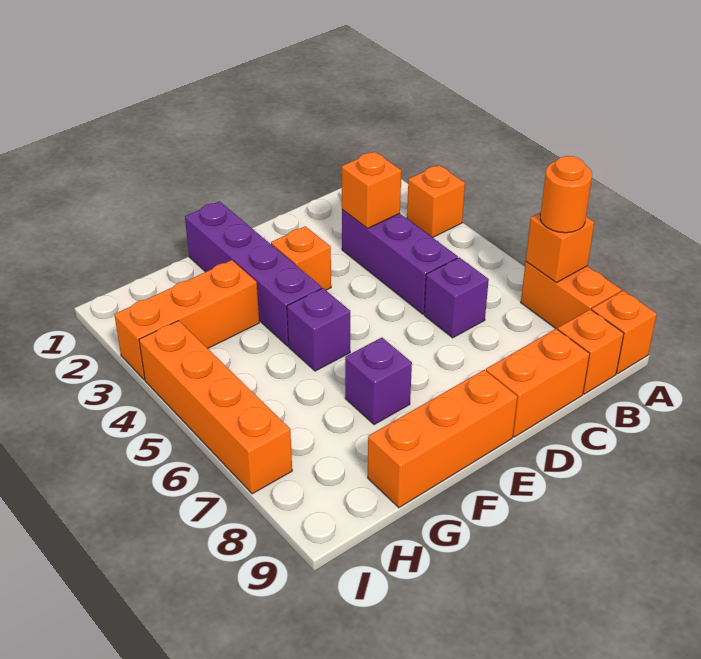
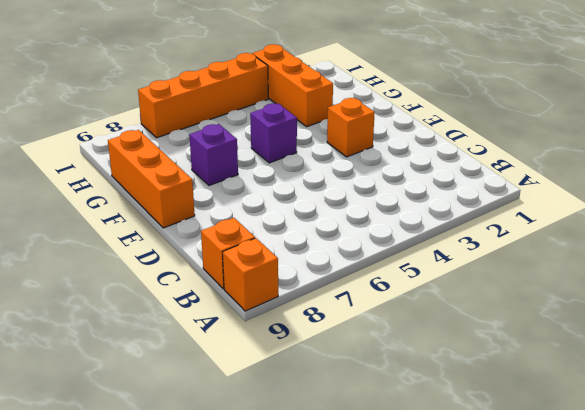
none -> orange 1x1 brick [407,165,465,238]
none -> orange 1x2 brick [521,262,621,329]
none -> purple 1x3 brick [342,209,458,314]

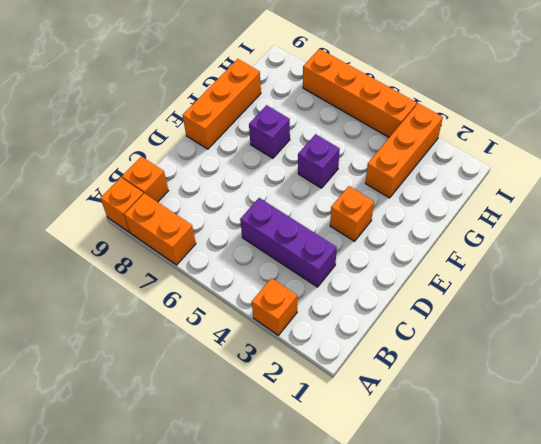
none -> purple 1x1 brick [424,257,489,338]
none -> orange 1x2 brick [486,329,590,437]
none -> purple 1x4 brick [185,201,322,346]

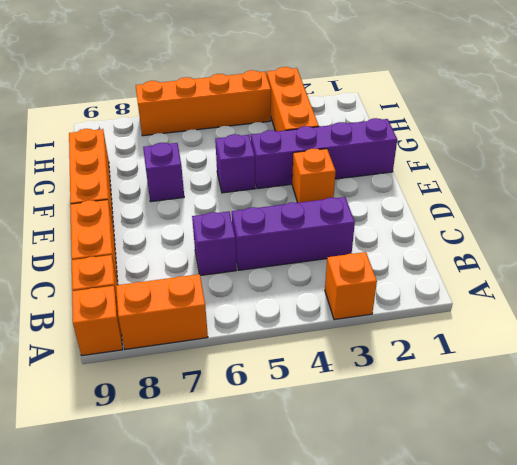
none -> orange 1x1 brick [526,212,594,283]
none -> orange 1x1 brick [342,152,401,229]
none -> orange 1x1 round brick [540,156,592,233]

